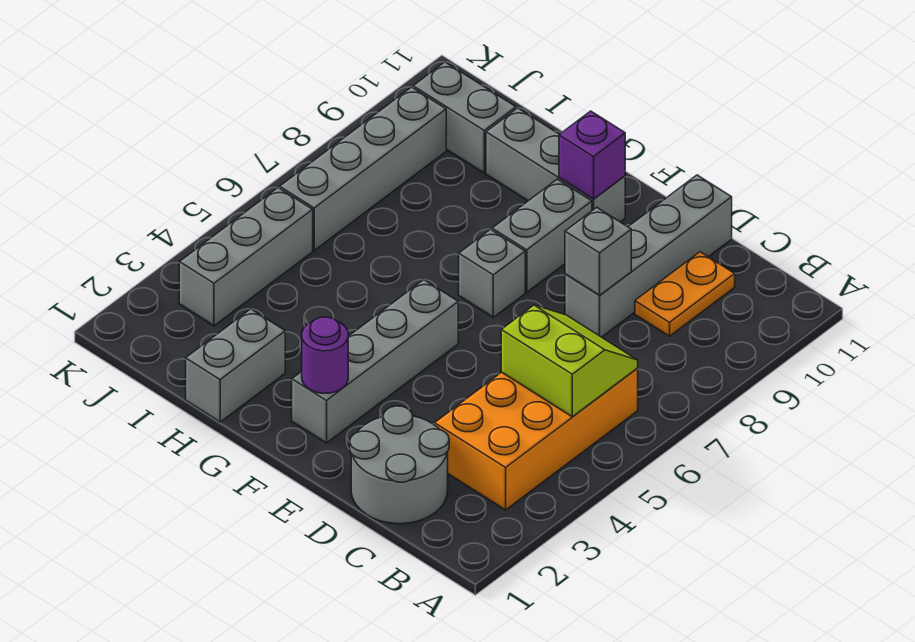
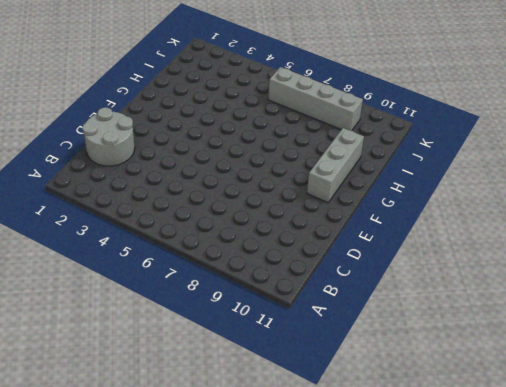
none -> orange 2x4 brick [435,369,638,510]
none -> orange 1x2 plate [635,252,735,336]
none -> grey 1x4 brick [565,175,732,337]

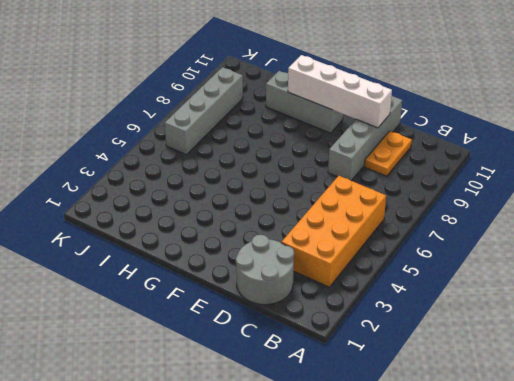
white 1x4 brick [288,55,392,128] -> purple 1x1 brick [559,111,625,199]
none -> grey 1x4 brick [292,280,458,443]
none -> grey 1x1 brick [459,229,525,317]
none -> grey 1x2 brick [492,179,592,292]

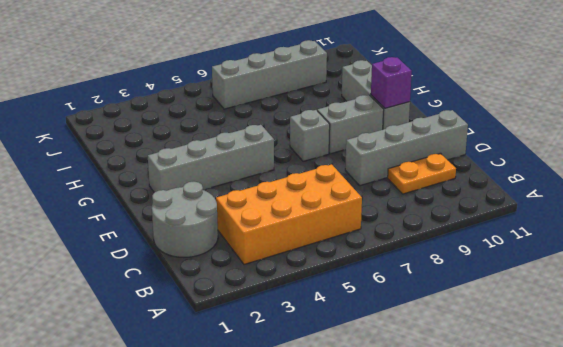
none -> grey 1x2 brick [186,309,285,422]
none -> grey 1x2 brick [413,62,516,173]
none -> grey 1x3 brick [179,188,313,326]

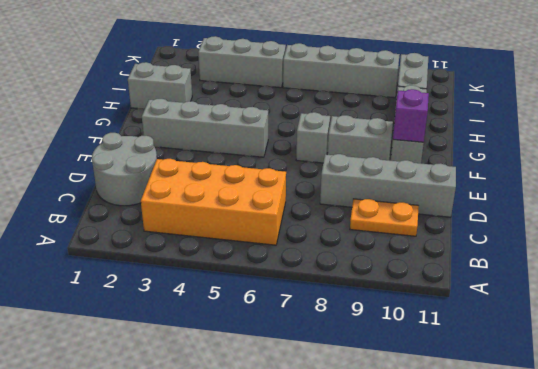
none -> lime 2x2 slope [501,305,638,417]
none -> grey 1x1 brick [565,207,631,295]
none -> purple 1x1 round brick [302,317,348,393]

